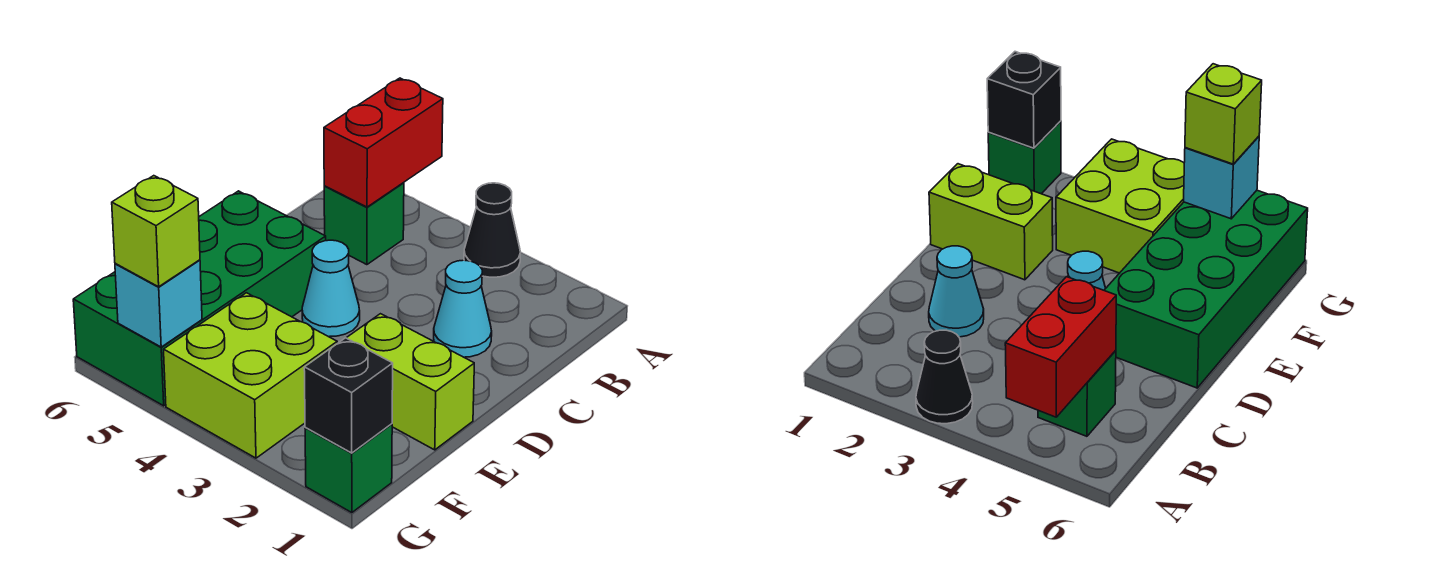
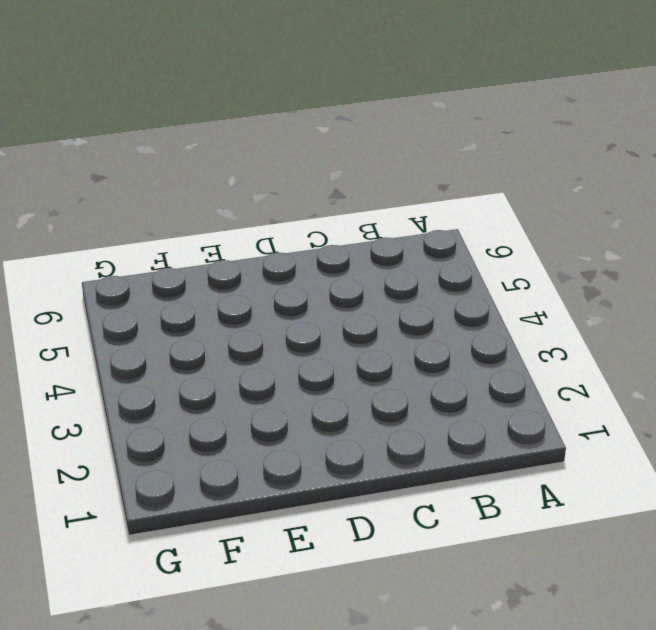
none -> black 1x1 cone [464,183,521,277]
none -> green 1x1 brick [324,183,404,265]
none -> cyan 1x1 cone [434,260,492,357]

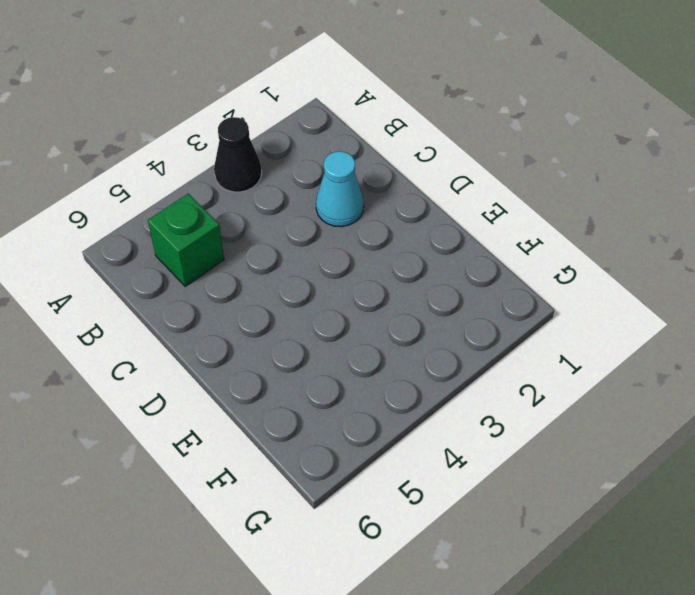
none -> cyan 1x1 cone [302,240,360,337]
none -> green 2x4 brick [73,191,326,406]
none -> lime 1x2 brick [347,314,474,450]

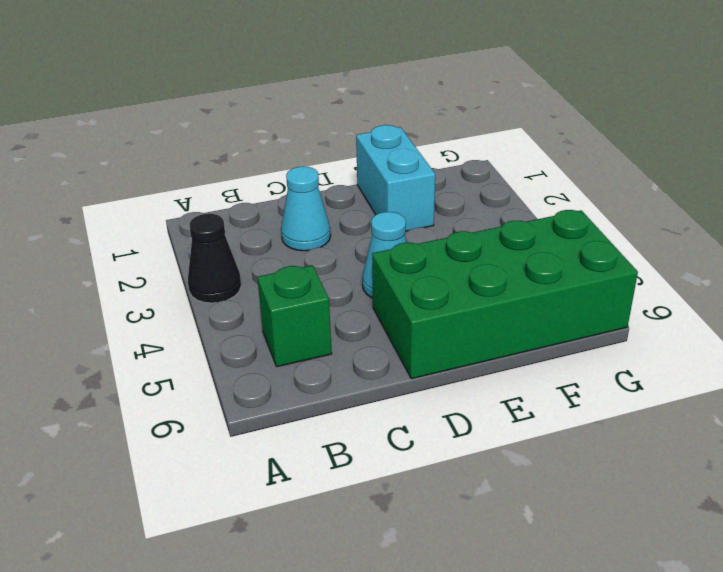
cyan 1x2 brick [356,125,435,231] -> lime 1x2 brick [347,314,474,450]
none -> lime 2x2 brick [164,293,337,458]
none -> green 1x1 brick [305,424,392,513]
none -> red 1x2 brick [324,78,443,207]

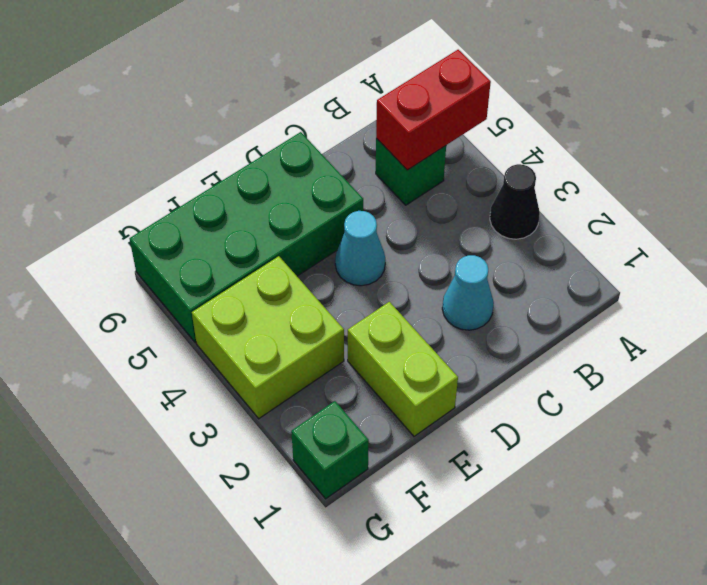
none -> black 1x1 brick [304,338,393,453]
none -> cyan 1x1 brick [115,260,202,347]
none -> lime 1x1 brick [112,176,200,287]

